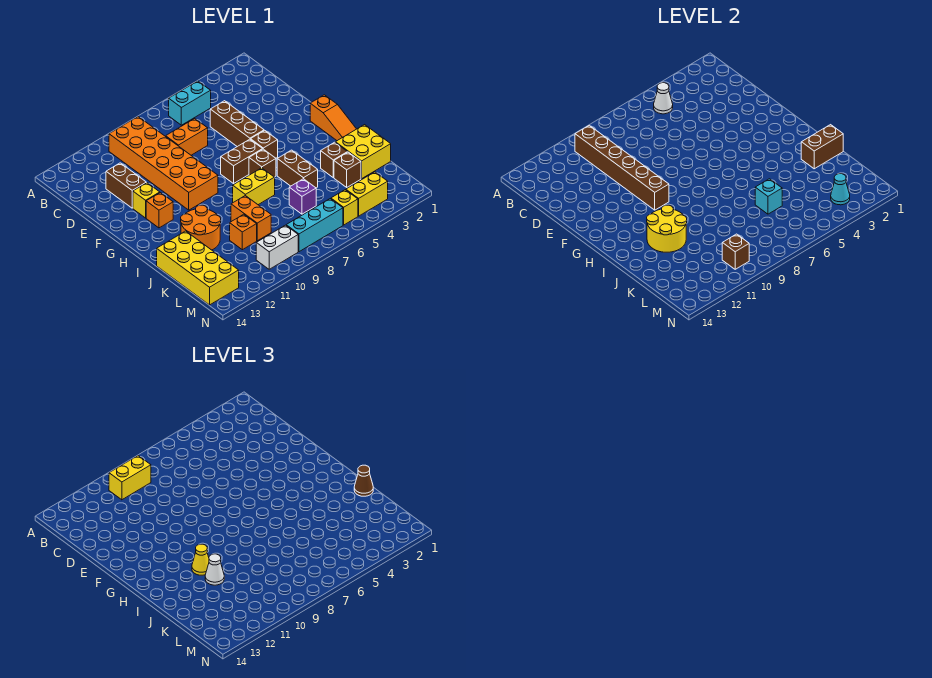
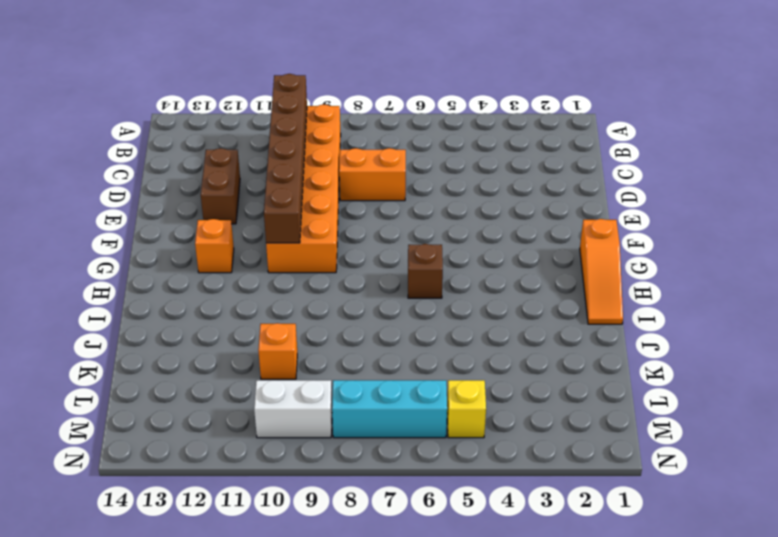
none -> cyan 1x2 brick [169,81,211,125]
none -> brown 1x3 brick [210,101,264,147]
none -> yellow 1x1 brick [133,183,160,218]
none -> brown 1x1 brick [251,130,278,158]

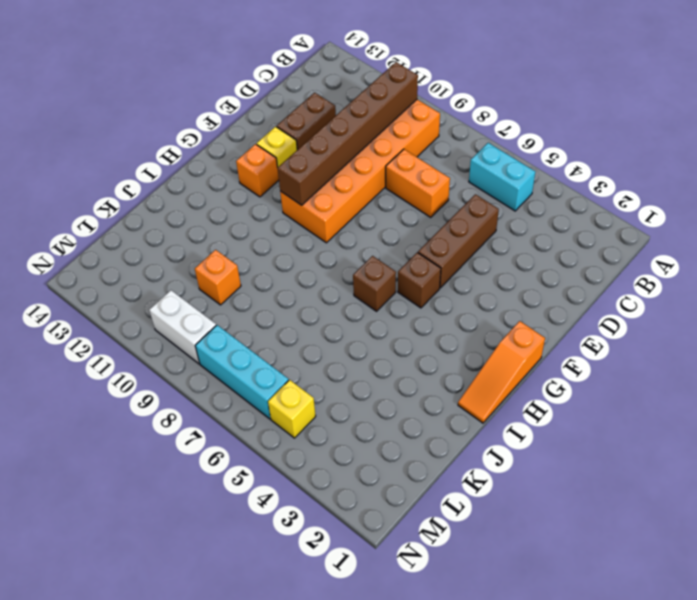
none -> brown 1x2 brick [221,139,262,183]
none -> brown 1x2 brick [277,150,318,188]
none -> yellow 1x2 brick [233,168,275,205]
none -> orange 2x2 round brick [181,205,221,250]

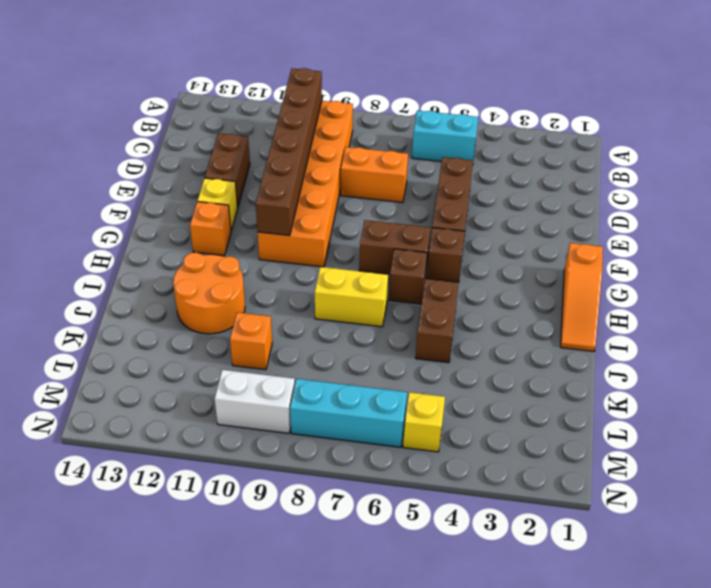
none -> yellow 2x2 brick [335,125,391,179]
none -> brown 1x1 brick [321,142,347,178]
none -> orange 1x2 brick [231,196,271,241]
none -> yellow 2x4 brick [157,231,239,305]

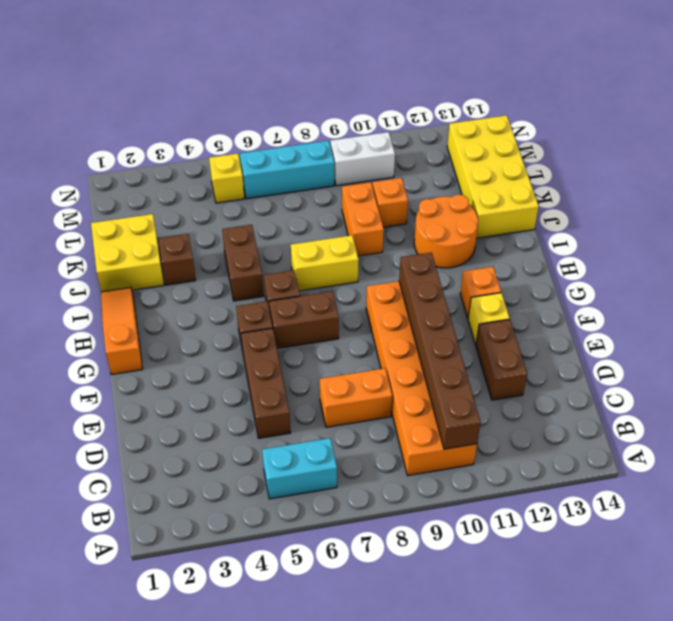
none -> brown 1x1 brick [334,152,361,187]
none -> purple 1x1 brick [289,179,316,214]
none -> yellow 1x2 brick [346,172,388,216]
none -> white 1x1 cone [654,83,673,114]

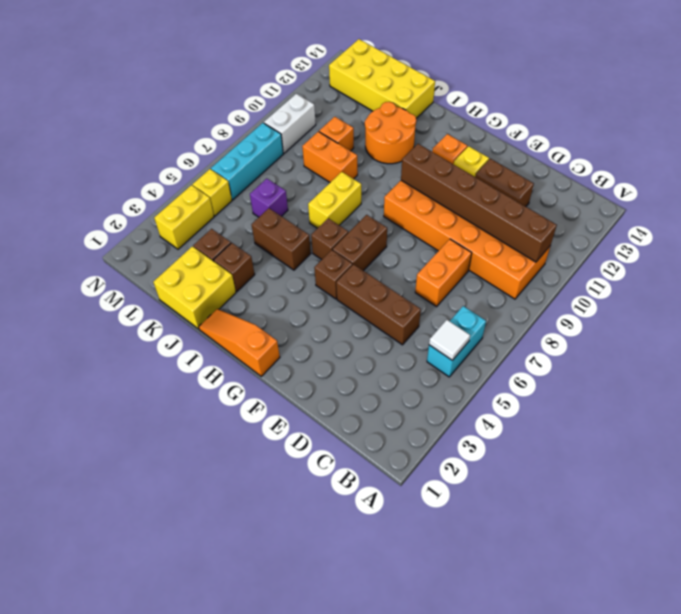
white 1x1 tile [429,320,470,360] -> white 1x1 cone [654,83,673,114]
none -> yellow 2x2 round brick [647,205,687,252]
none -> brown 1x2 brick [801,125,843,169]
none -> cyan 1x1 brick [755,179,782,214]
none -> cyan 1x1 cone [831,174,850,205]

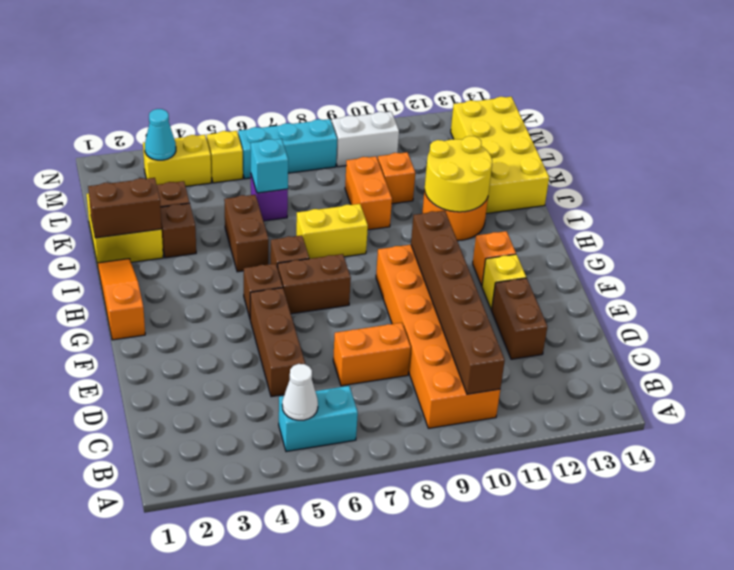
none -> brown 1x1 brick [722,234,749,269]
none -> yellow 1x2 brick [109,456,151,500]
none -> yellow 1x1 cone [192,544,209,575]
none -> brown 1x1 cone [354,465,373,496]

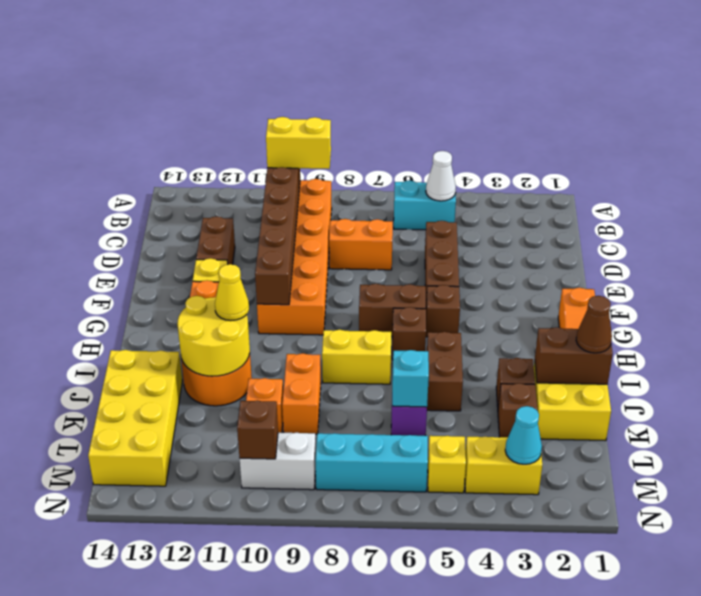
none -> white 1x1 cone [205,554,224,585]

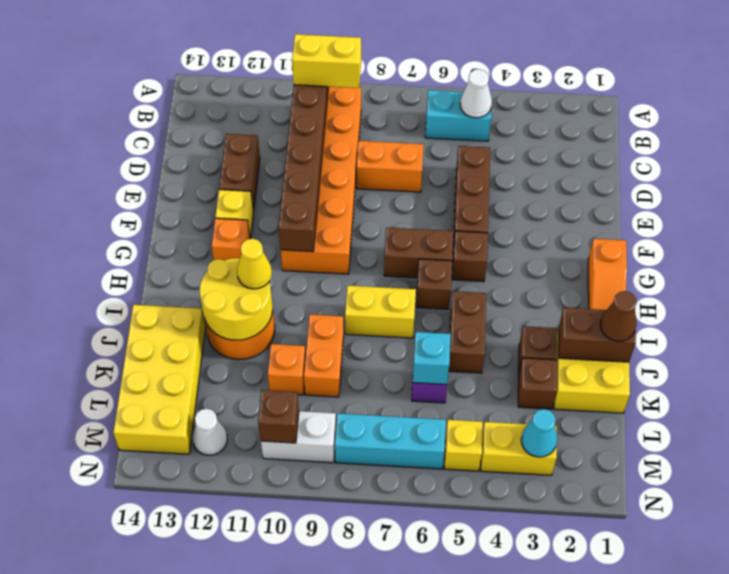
white 1x1 cone [193,409,227,455] -> white 1x1 cone moved to [205,554,224,585]

